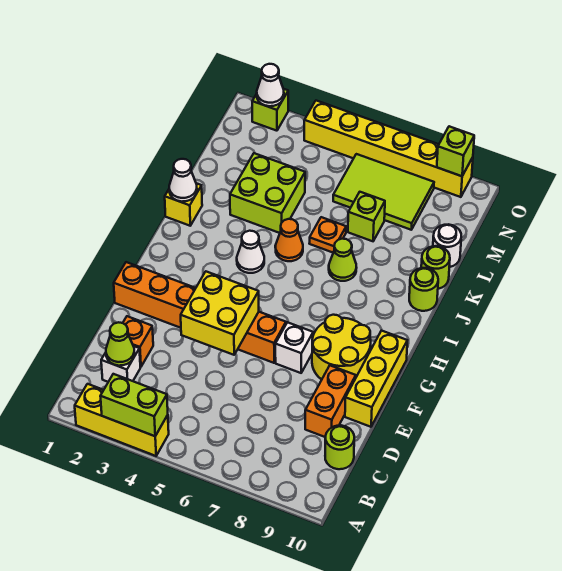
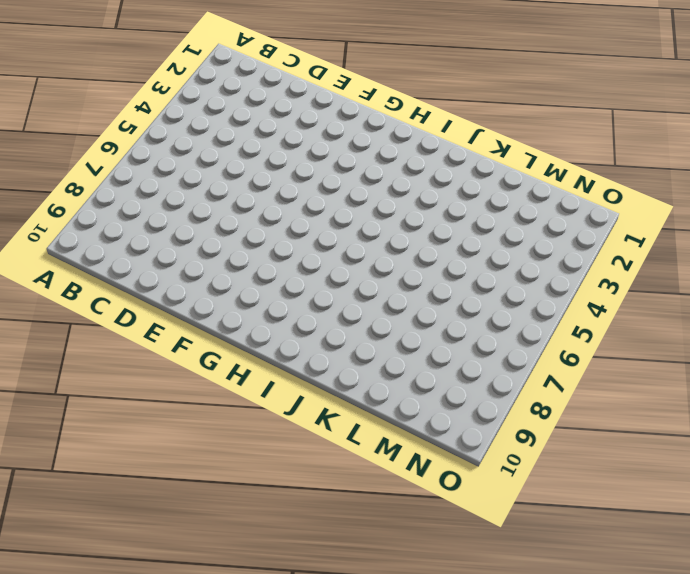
none -> yellow 1x3 brick [75,384,169,456]
none -> white 1x1 brick [101,346,140,382]
none -> lime 1x1 round brick [325,425,354,469]

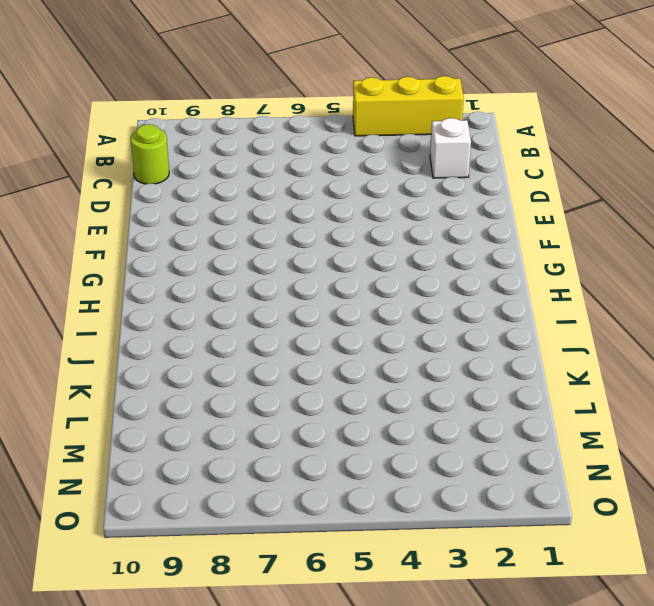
none -> orange 1x1 brick [123,316,153,367]
none -> orange 1x2 brick [305,366,356,437]
none -> yellow 1x3 brick [345,330,407,427]

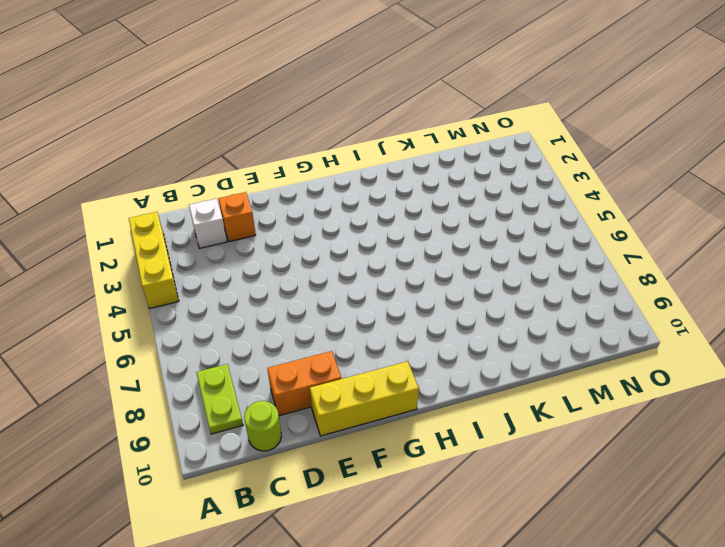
lime 1x2 plate [196,364,243,434] -> none
none -> orange 1x6 brick [114,262,286,363]
none -> white 1x1 brick [275,322,313,373]
none -> yellow 2x2 round brick [312,315,371,380]

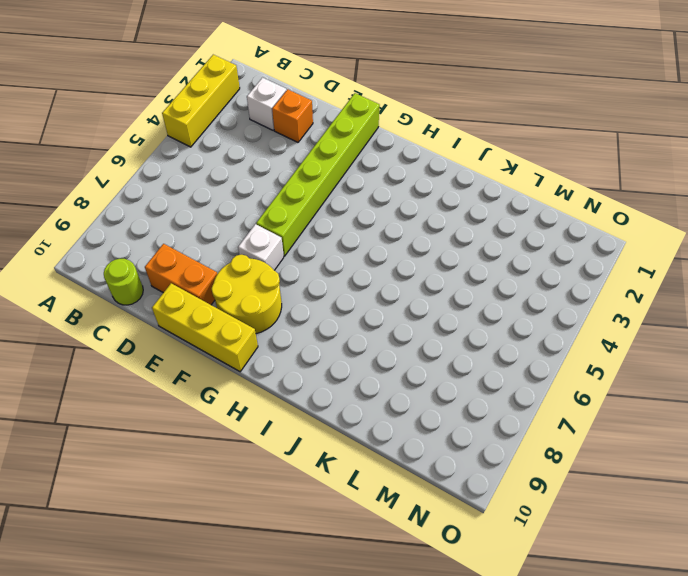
lime 1x6 brick [256,93,380,256] -> orange 1x6 brick [114,262,286,363]
none -> white 1x1 cone [237,231,264,273]
none -> yellow 1x1 brick [165,183,202,226]
none -> orange 1x1 cone [275,219,303,261]

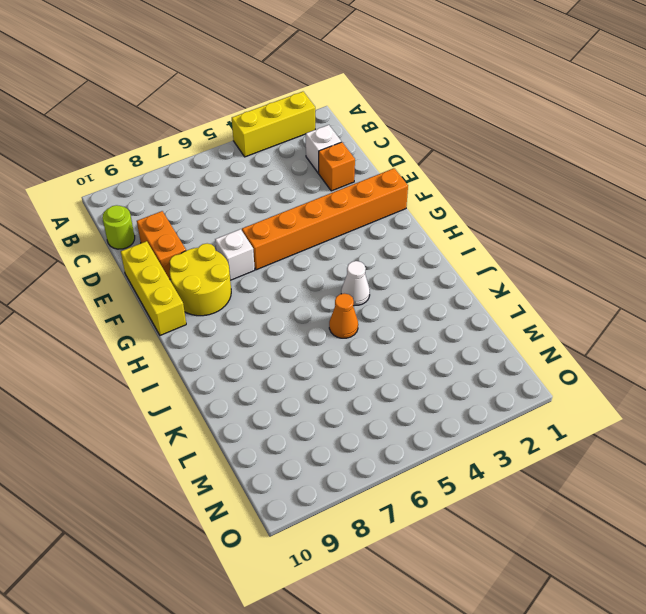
none -> yellow 1x1 brick [165,183,202,226]
none -> lime 1x1 cone [329,239,357,281]
none -> lime 1x1 round brick [409,268,438,311]

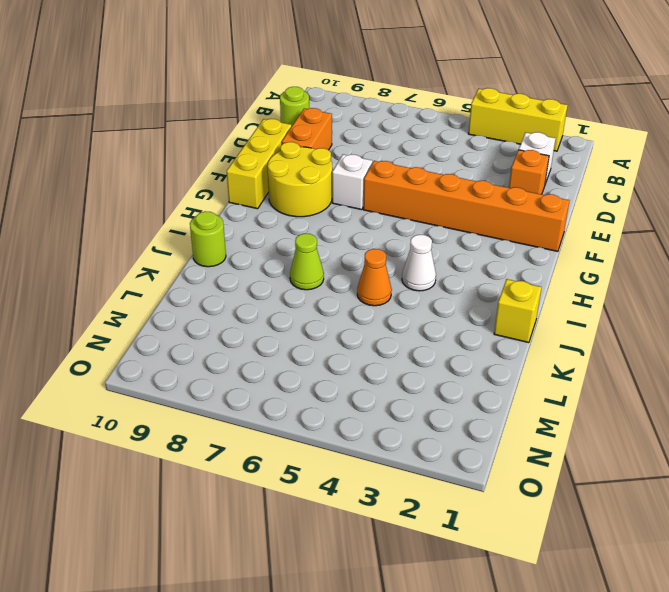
none -> lime 2x2 brick [230,153,305,233]
none -> orange 1x1 plate [309,217,346,253]
none -> lime 1x1 round brick [421,246,450,289]

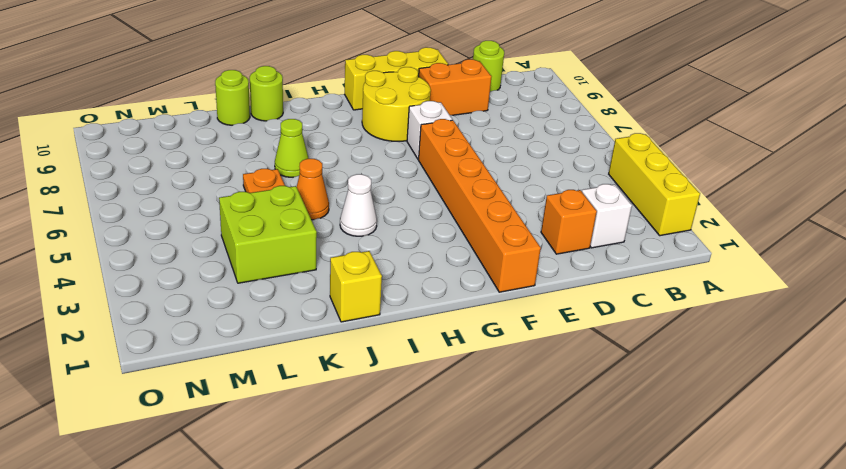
none -> lime 1x1 brick [348,192,385,241]
none -> white 1x1 round brick [433,224,461,267]
none -> lime 2x3 tile [333,154,434,230]

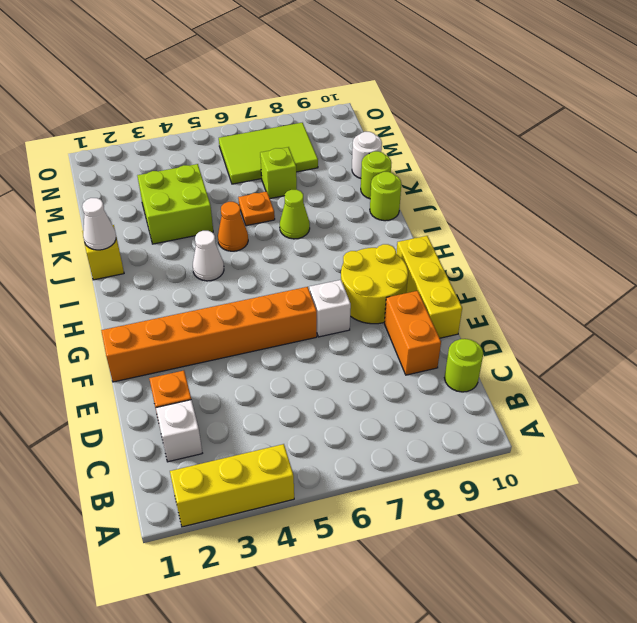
none -> lime 1x1 brick [252,89,288,131]
none -> yellow 1x6 brick [304,101,473,197]
none -> lime 1x2 brick [100,374,168,436]

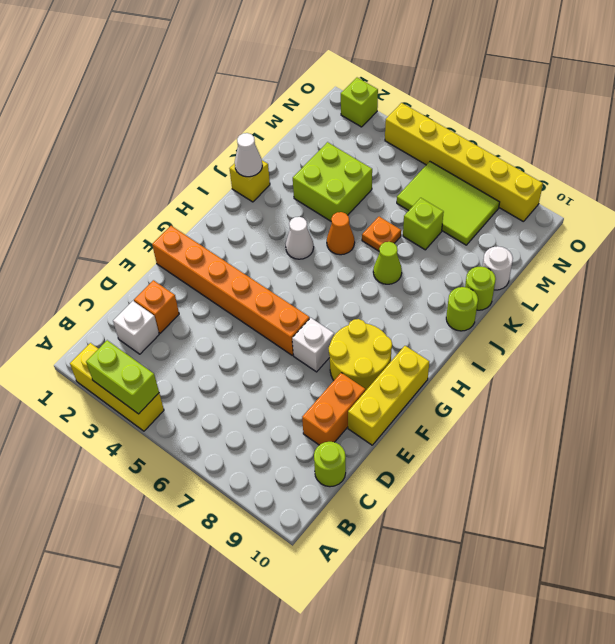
none -> lime 1x1 cone [106,322,134,366]
none -> yellow 2x2 brick [181,272,259,355]
none -> white 1x1 cone [257,64,284,106]

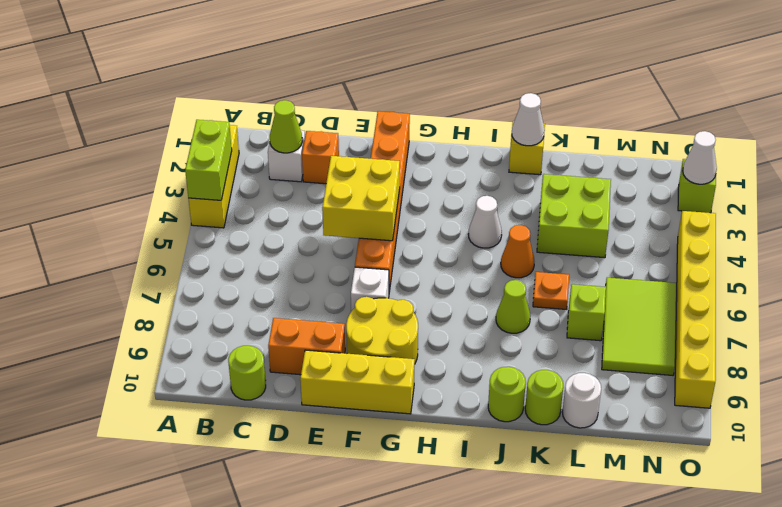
none -> lime 1x1 brick [437,126,474,176]

